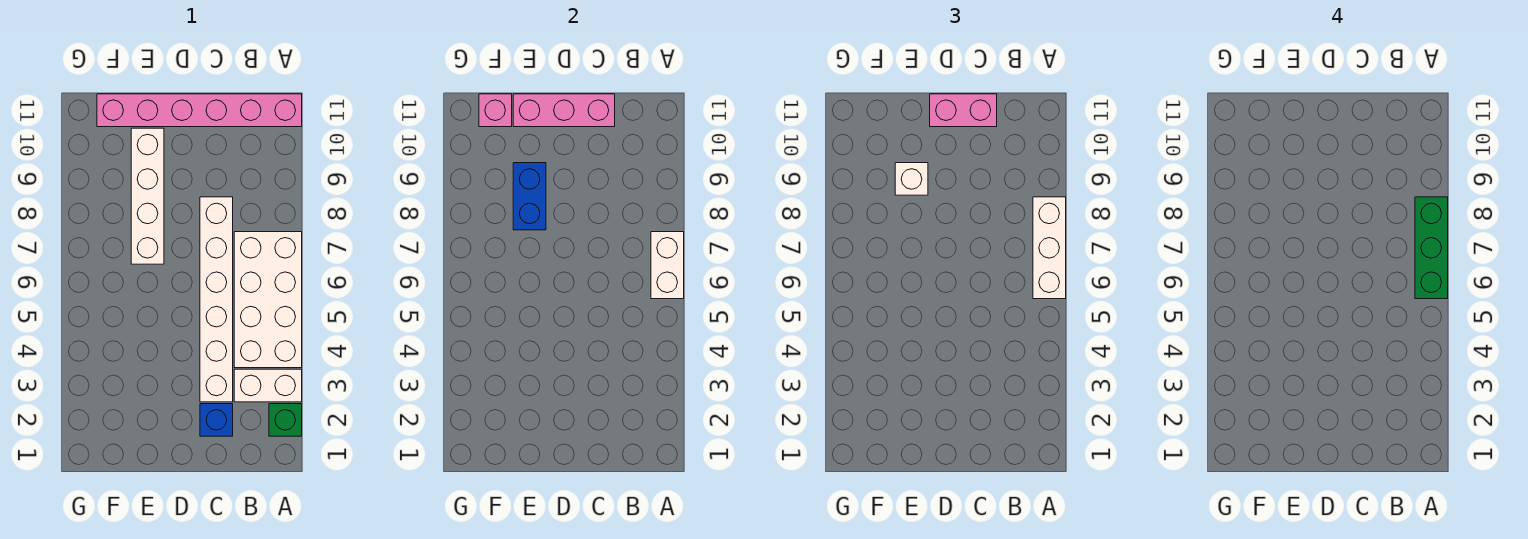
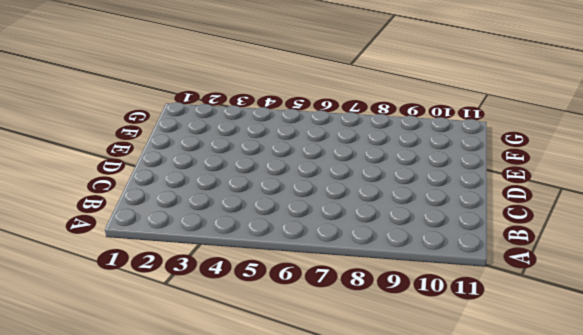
none -> green 1x1 brick [269,404,302,436]
none -> white 1x2 brick [234,369,302,402]
none -> white 2x4 brick [234,232,302,368]

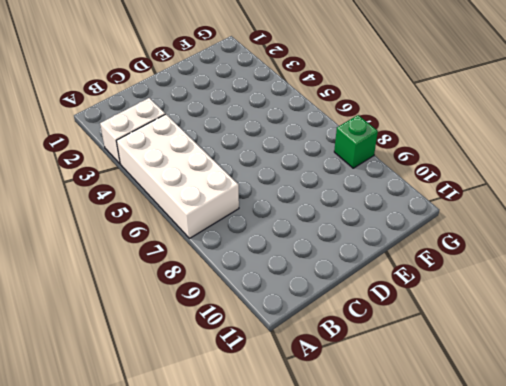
green 1x1 brick [334,115,378,168] -> green 1x1 brick moved to [269,404,302,436]
none -> pink 1x6 brick [97,94,302,127]
none -> blue 1x1 brick [200,404,233,436]
none -> white 1x6 brick [200,197,233,402]

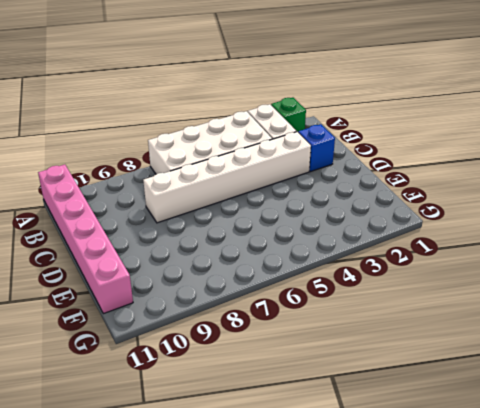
none -> white 1x4 brick [131,128,164,264]
none -> white 1x2 brick [651,232,684,299]
none -> pink 1x3 brick [513,94,615,127]

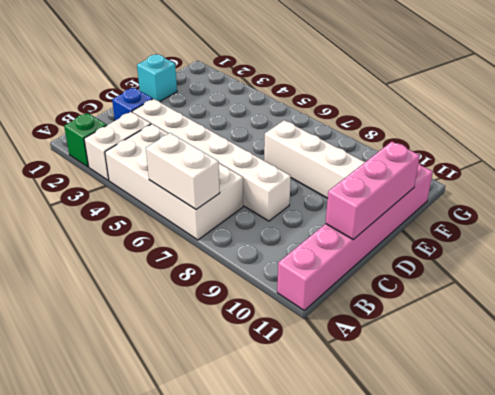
cyan 1x1 brick [137,54,177,102] -> none
none -> blue 1x2 brick [513,163,546,230]
none -> pink 1x1 brick [479,94,512,127]
none -> white 1x3 brick [1033,197,1066,299]

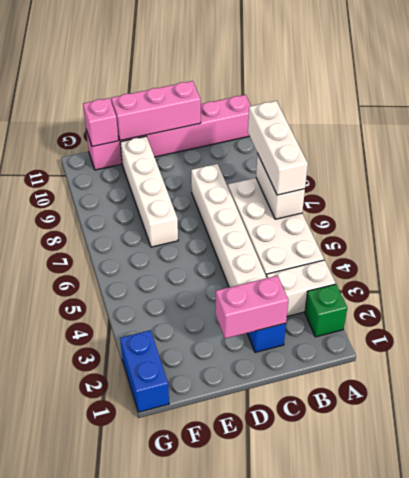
pink 1x2 brick [215,276,288,339] -> pink 1x2 brick moved to [930,94,997,127]
blue 1x2 brick [120,330,169,412] -> blue 1x2 brick moved to [513,163,546,230]
none -> white 1x1 brick [895,163,928,195]
none -> green 1x3 brick [1415,197,1448,299]

